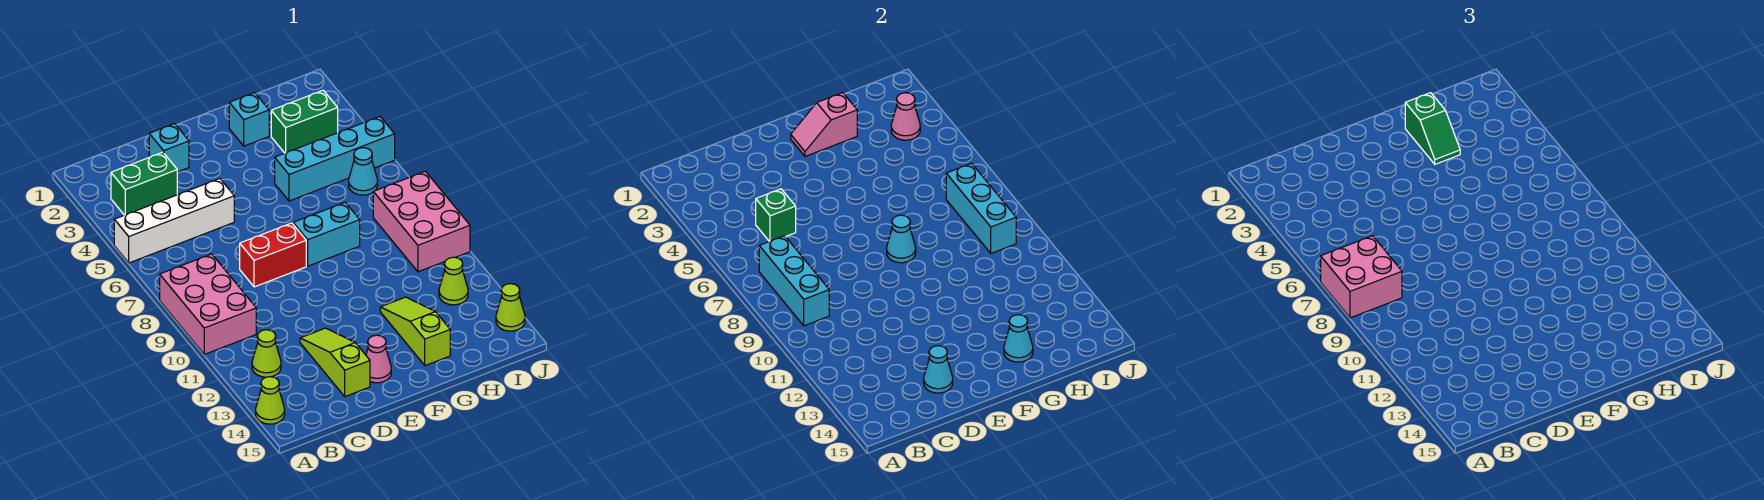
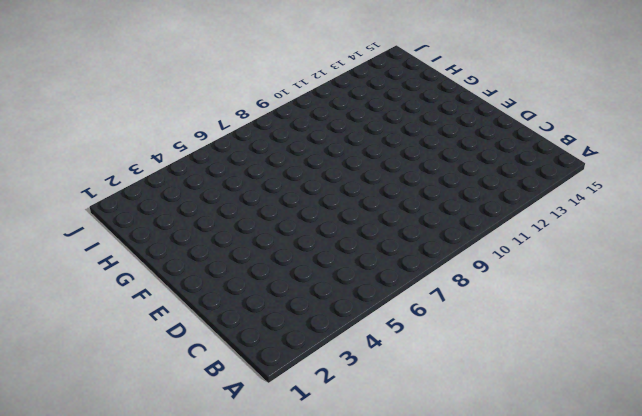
none -> white 1x4 brick [114,179,234,263]
none -> pink 2x3 brick [160,254,256,354]
none -> lime 1x1 cone [256,377,285,424]

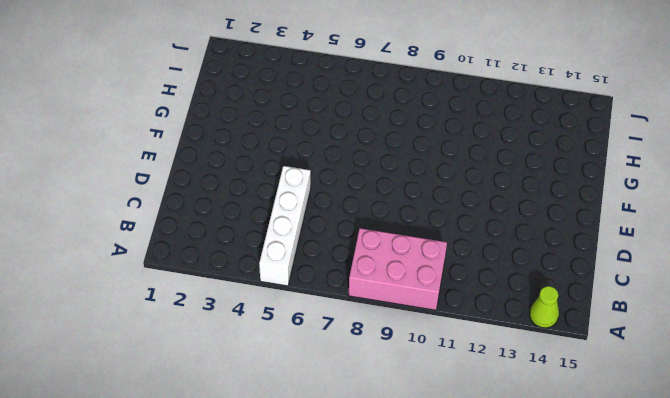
none -> green 1x2 brick [111,152,177,215]
none -> lime 1x1 cone [252,330,281,377]
none -> cyan 1x1 brick [149,124,189,172]

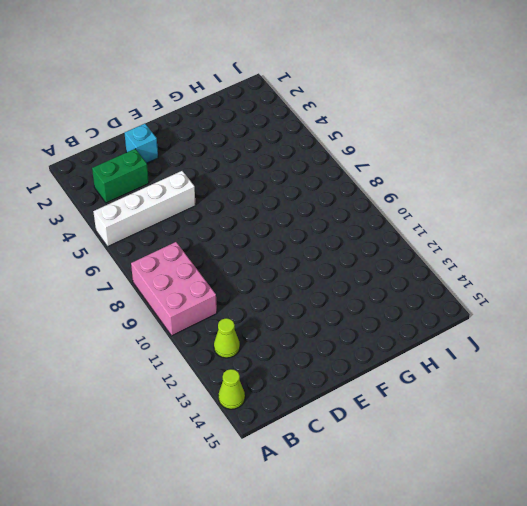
none -> red 1x2 brick [240,223,306,287]
none -> lime 1x3 slope [300,328,370,397]
none -> pink 1x1 cone [366,335,391,383]

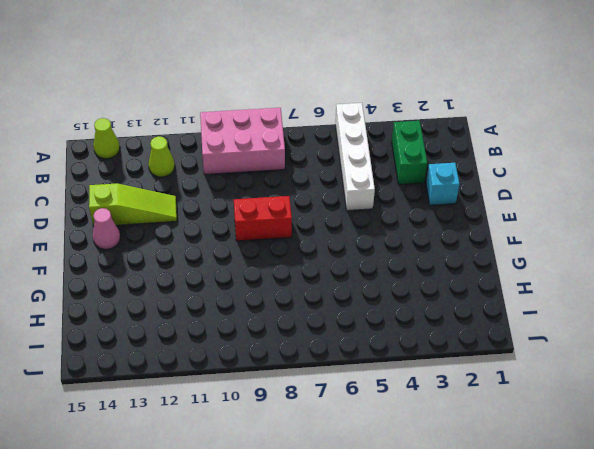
red 1x2 brick [234,196,292,241] -> red 1x2 brick turned to [240,223,306,287]
none -> cyan 1x2 brick [293,203,360,266]
none -> cyan 1x1 brick [229,93,269,146]
none -> cyan 1x4 brick [275,117,395,201]

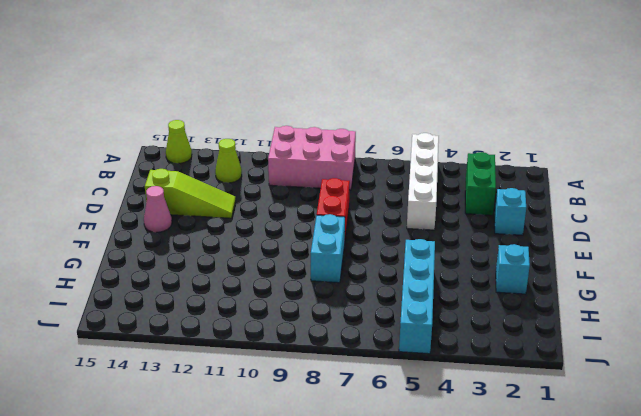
none -> lime 1x3 slope [380,297,450,366]
none -> green 1x2 brick [271,90,338,153]
none -> cyan 1x1 cone [349,148,378,195]

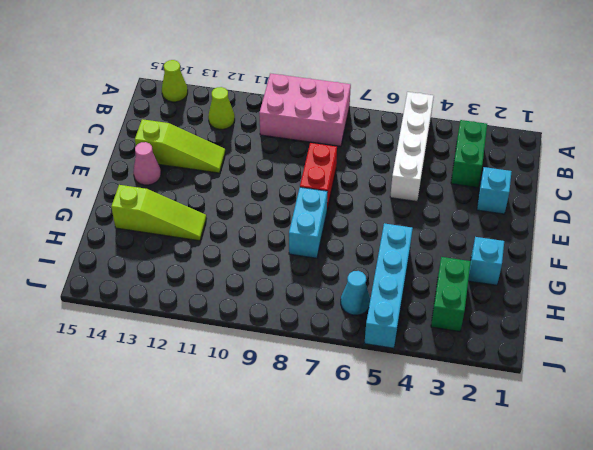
none -> pink 2x3 brick [373,171,470,272]
none -> lime 1x1 cone [439,257,468,305]
none -> lime 1x1 cone [496,284,525,331]

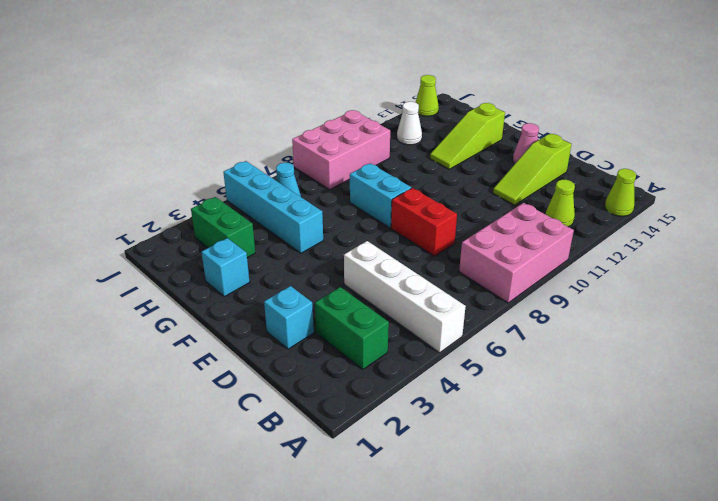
white 1x1 cone [397,102,422,145] -> lime 1x1 cone [439,257,468,305]
none -> cyan 1x3 brick [759,236,829,326]
none -> green 1x1 brick [756,189,796,242]
none -> cyan 1x1 cone [924,346,953,393]

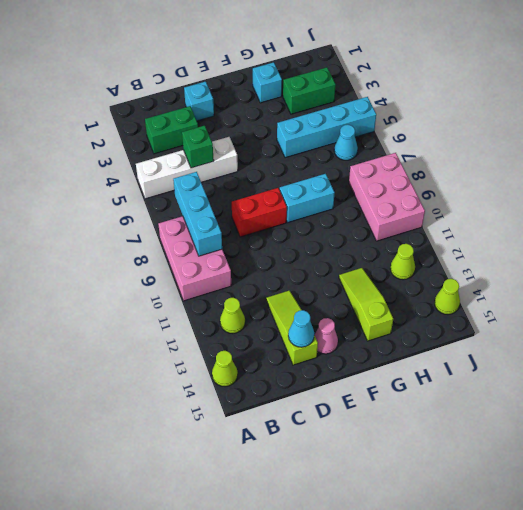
none -> pink 1x2 slope [791,93,857,156]
none -> cyan 1x1 cone [887,215,916,263]
none -> cyan 1x1 cone [1004,315,1033,362]

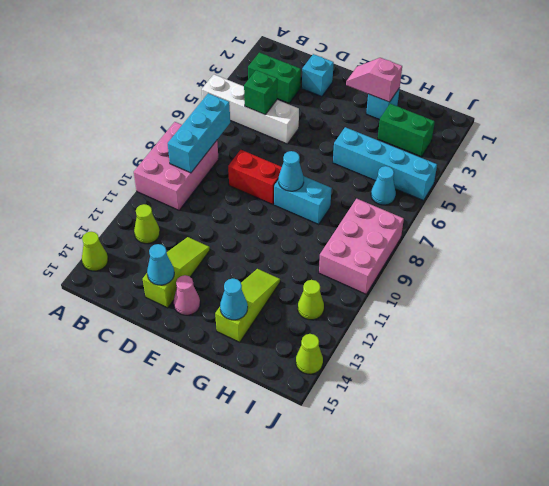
none -> pink 1x1 cone [891,93,920,140]
none -> cyan 1x3 brick [946,163,1016,253]
none -> pink 2x2 brick [1321,236,1402,318]

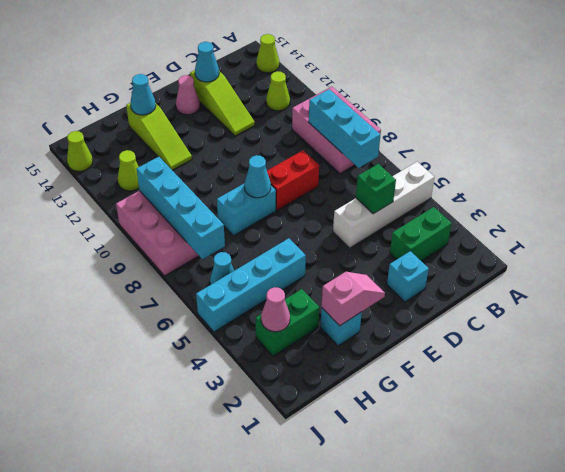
cyan 1x4 brick [137,157,225,259] -> cyan 1x3 brick [946,163,1016,253]
none -> pink 2x2 brick [1321,236,1402,318]
none -> green 1x2 slope [1405,93,1460,164]

